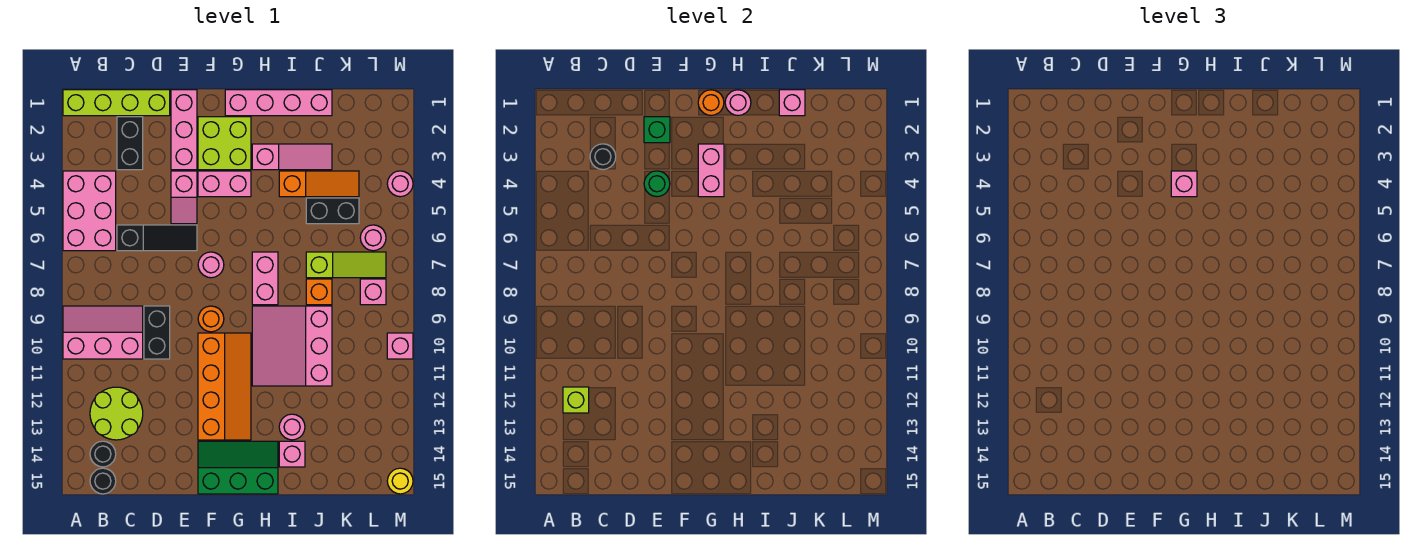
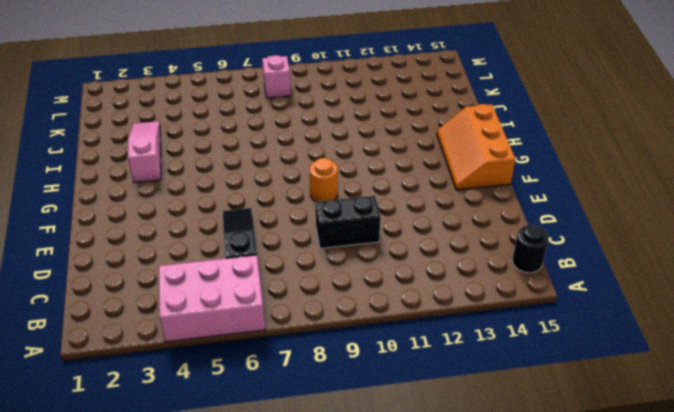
orange 2x3 slope [437,104,515,190] -> green 2x3 slope [198,441,278,494]
none -> lime 1x4 brick [63,90,170,116]
none -> pink 2x3 slope [63,306,143,359]
none -> lime 2x2 round brick [90,387,143,440]
none -> black 1x1 round brick [90,441,116,467]

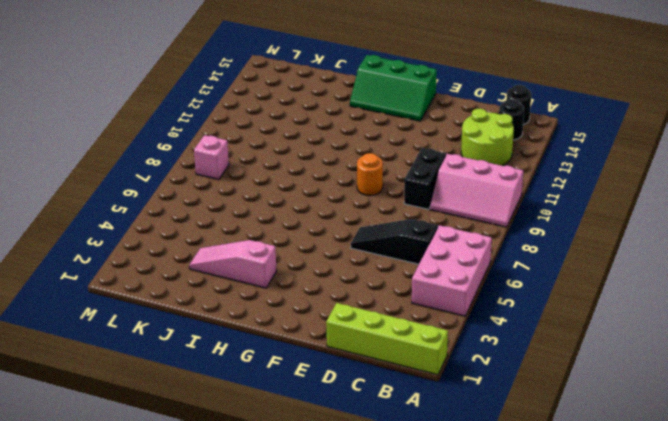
none -> black 1x2 brick [117,117,143,170]
none -> pink 1x3 brick [171,90,197,170]
none -> pink 1x2 slope [171,171,197,224]
none -> lime 2x2 brick [198,117,251,170]

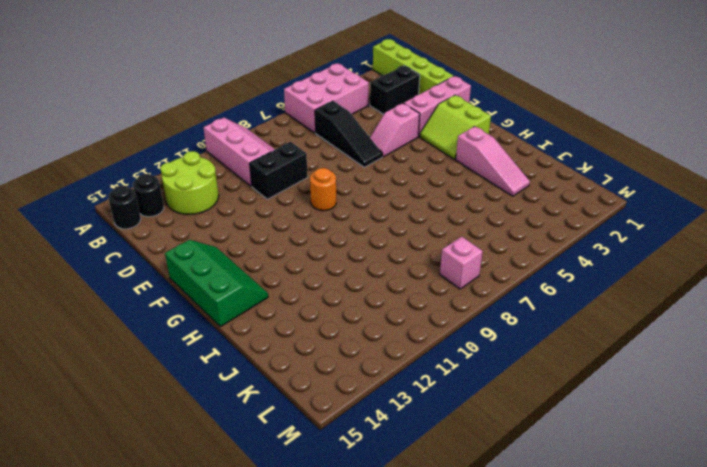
lime 2x2 slope [420,95,491,159] -> lime 2x2 brick [198,117,251,170]
none -> pink 1x2 brick [198,171,251,197]
none -> pink 1x1 round brick [198,252,224,278]
none -> orange 2x4 slope [198,333,251,440]
none -> pink 1x4 brick [225,90,332,116]

